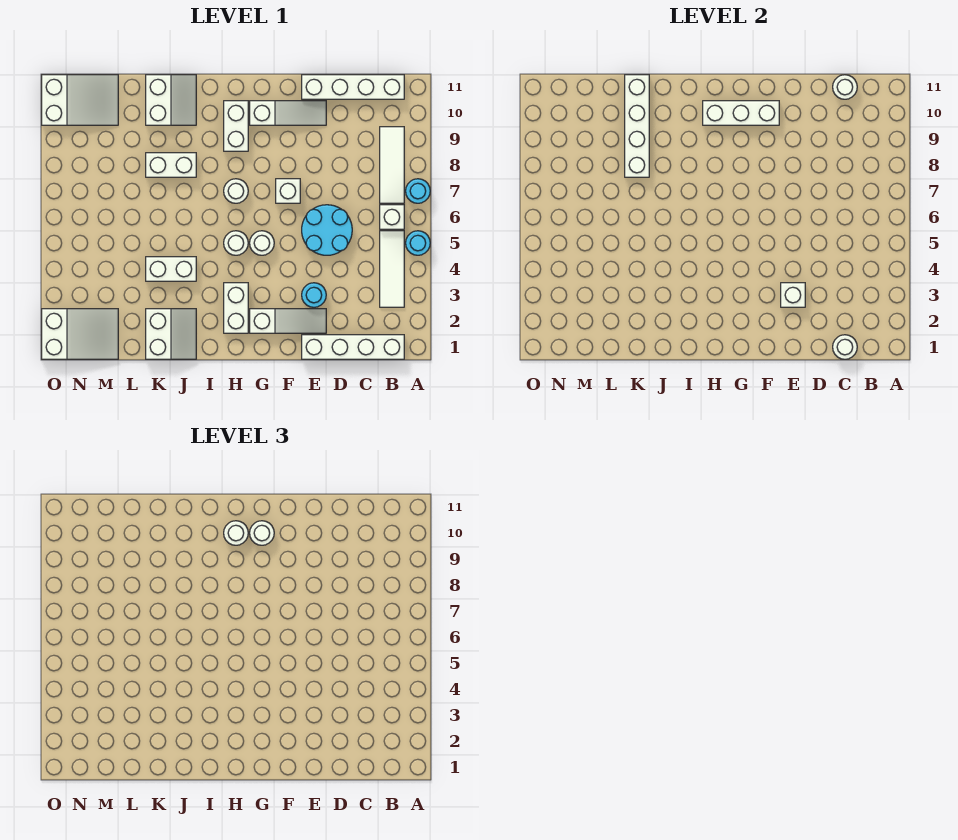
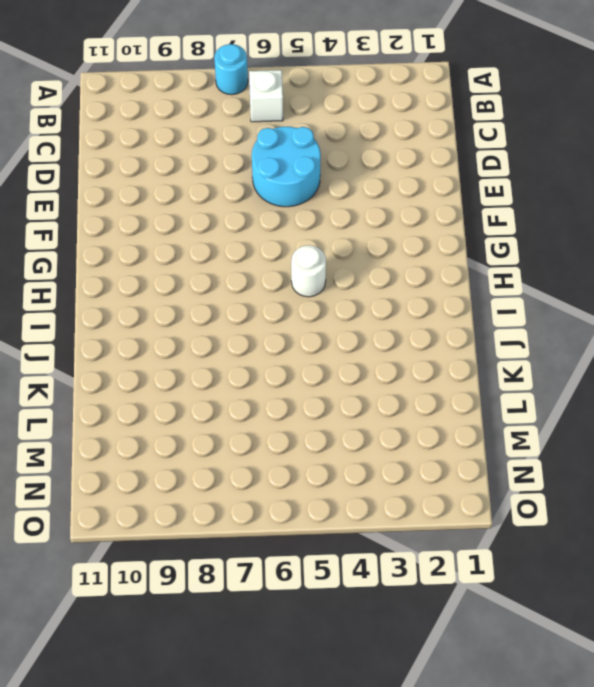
none -> cyan 1x1 round brick [406,231,430,255]
none -> white 1x4 brick [302,335,404,359]
none -> white 1x3 tile [380,231,404,307]
none -> white 1x3 tile [380,127,404,203]

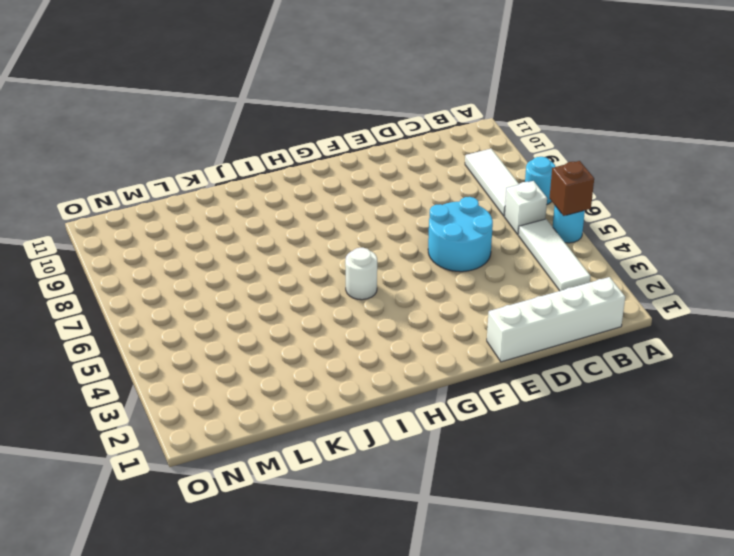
brown 1x1 brick [550,161,594,216] -> none
none -> white 1x4 brick [302,75,404,99]
none -> white 1x3 slope [250,309,326,333]
none -> cyan 1x1 round brick [302,283,326,307]
none -> white 1x3 slope [250,101,326,125]

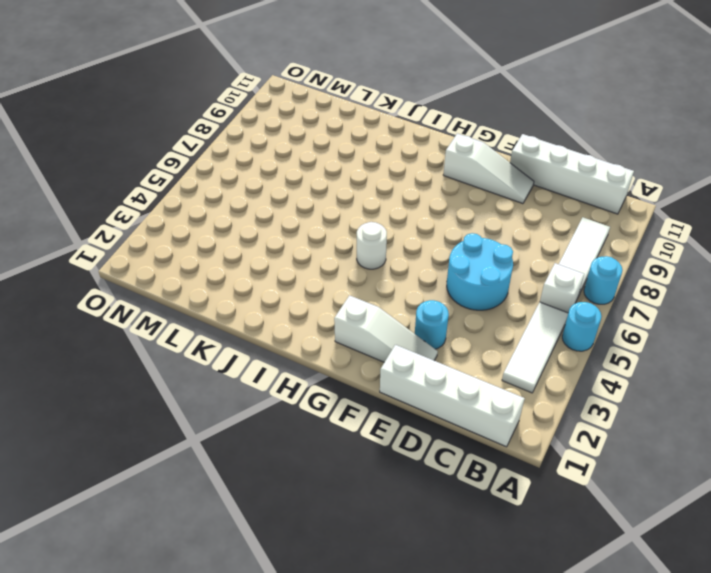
none -> white 1x1 brick [276,179,300,203]
none -> white 1x1 round brick [250,231,274,255]
none -> white 1x2 brick [224,283,248,333]
none -> white 1x1 round brick [224,179,248,203]

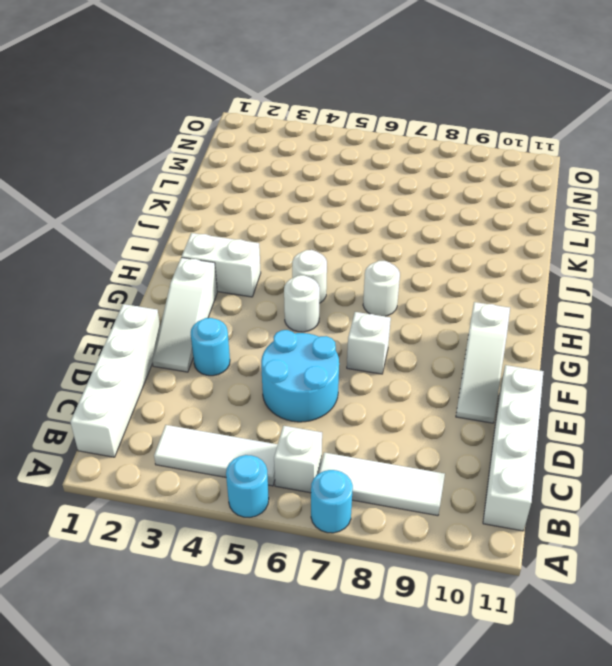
none -> white 1x2 brick [224,101,248,151]
none -> white 2x2 slope [146,309,196,359]
none -> white 1x2 brick [146,257,196,281]
none -> white 1x2 brick [146,153,196,177]

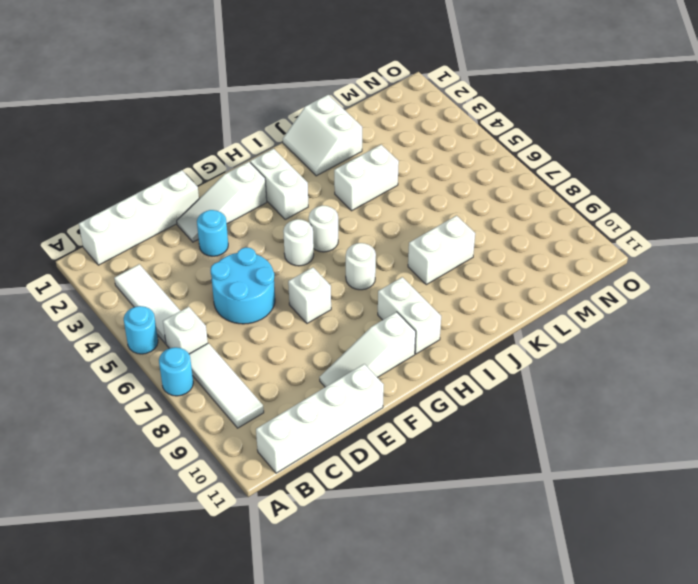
none -> white 2x2 slope [146,75,196,125]
none -> white 2x3 slope [42,309,118,359]
none -> white 2x3 slope [42,75,118,125]
none -> white 1x1 round brick [833,335,857,359]

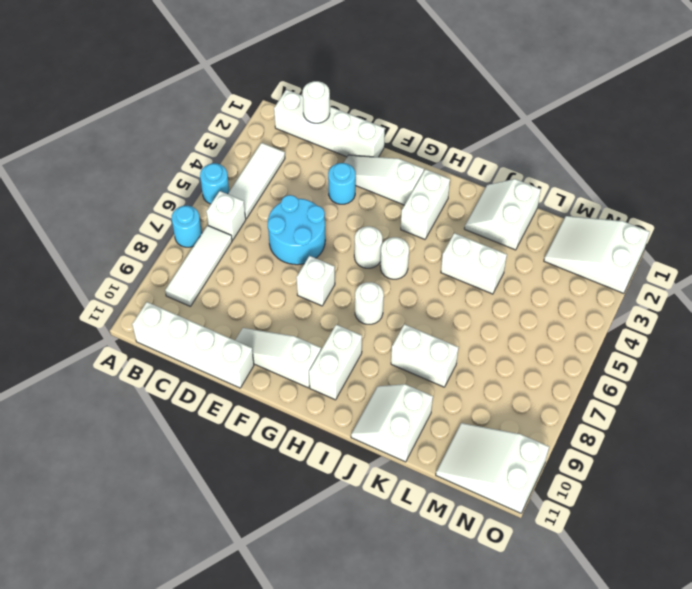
none -> white 1x1 round brick [833,75,857,99]
none -> white 1x1 brick [781,283,805,307]
none -> white 1x3 brick [703,101,779,125]
none -> white 1x4 brick [625,75,649,177]

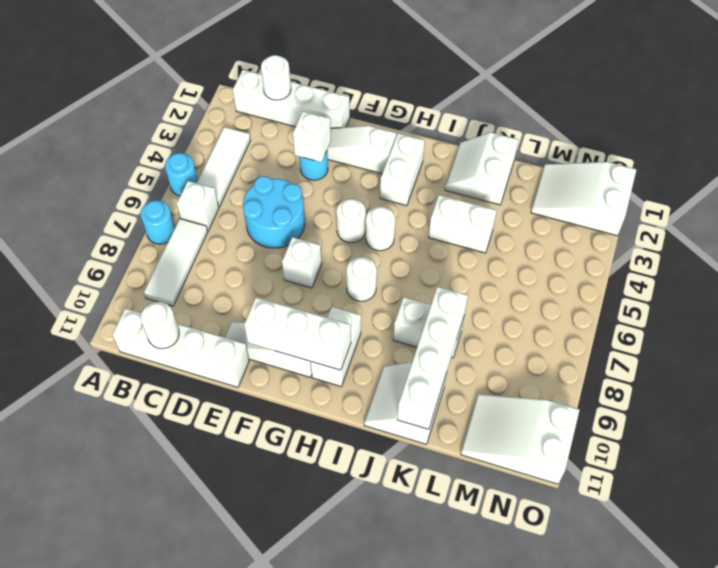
none -> white 1x1 round brick [250,521,274,545]
none -> white 1x1 round brick [224,521,248,545]

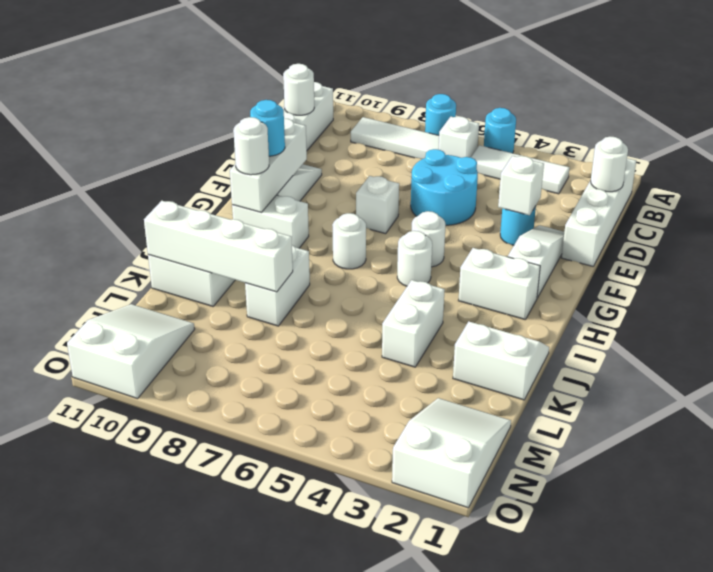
cyan 1x1 round brick [250,100,285,156] -> white 1x1 round brick [250,521,274,545]

